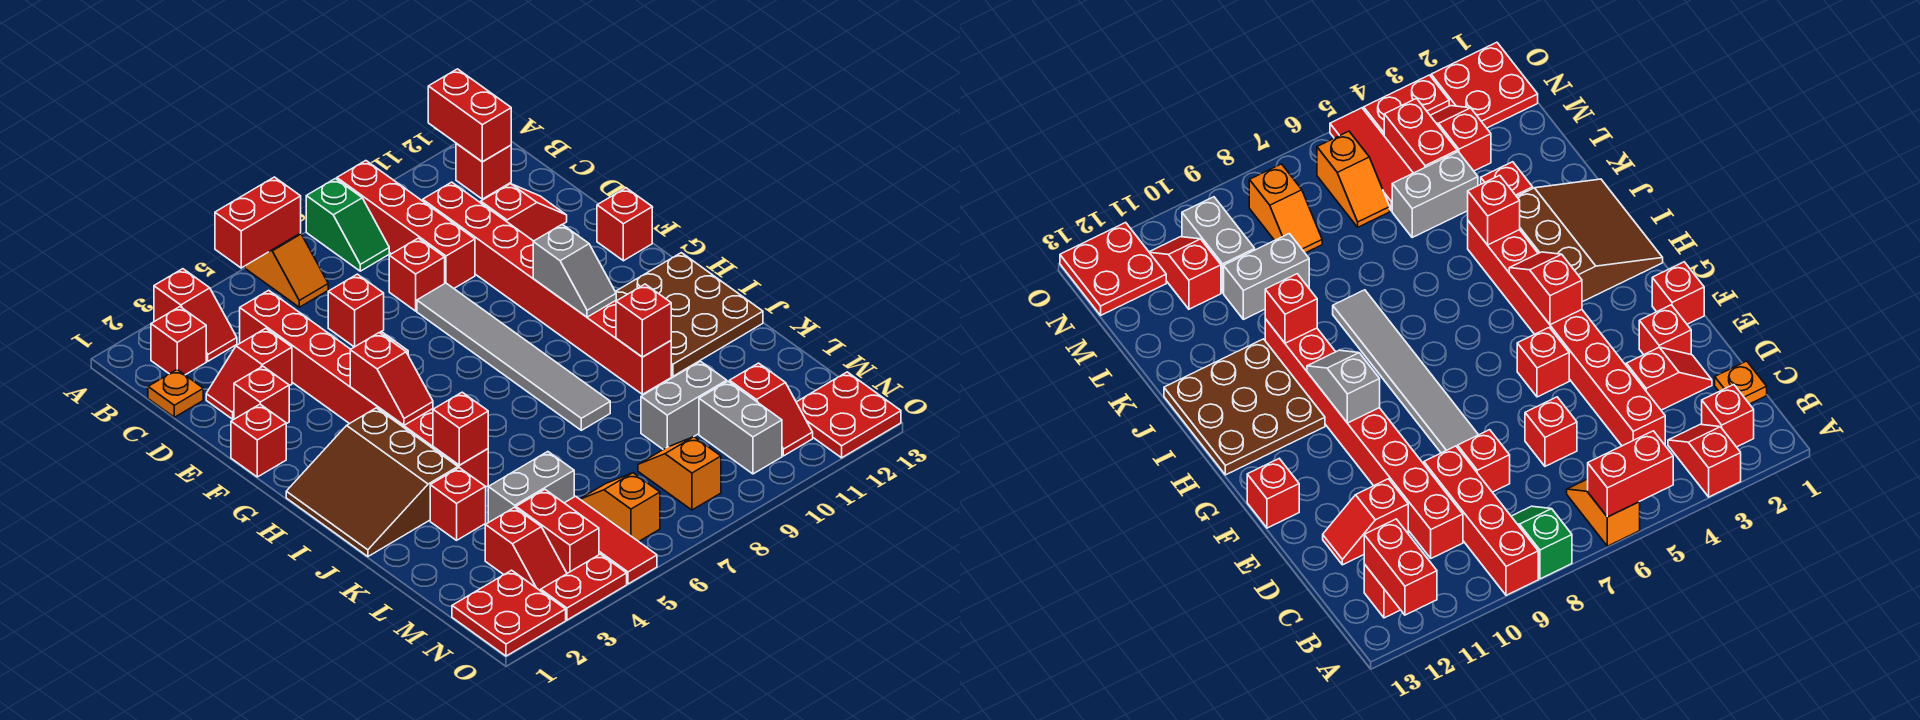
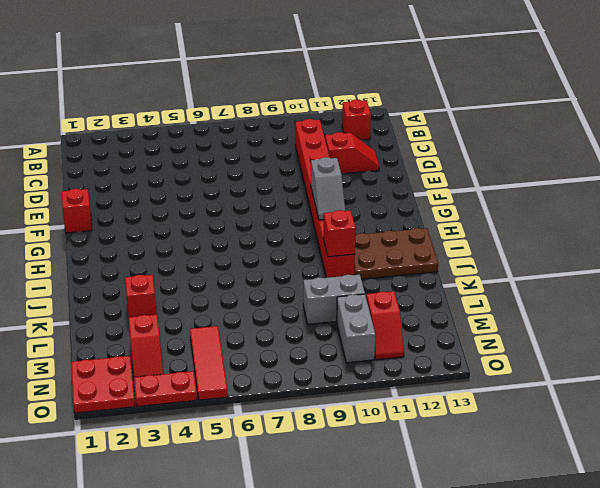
brown 2x3 plate [354,228,438,279] -> brown 3x3 plate [615,253,763,376]
none -> red 1x2 slope [154,269,237,361]
none -> orange 1x2 slope [245,233,328,307]
none -> green 1x2 slope [306,179,389,271]
none -> red 1x4 brick [337,161,475,288]

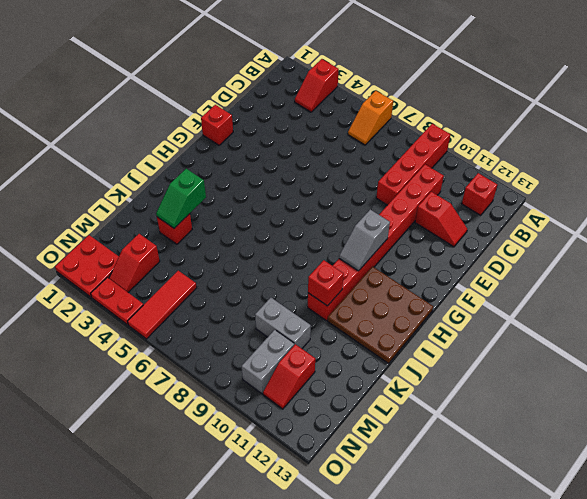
green 1x2 slope [156,169,206,228] -> green 1x2 slope moved to [306,179,389,271]
none -> red 1x1 brick [151,307,206,375]
none -> orange 1x1 plate [148,370,203,417]
none -> red 1x8 brick [240,290,488,487]
none -> red 1x2 slope [206,328,292,419]

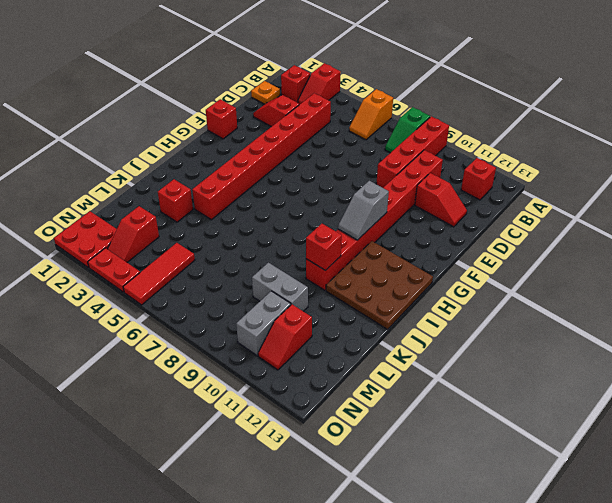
none -> red 1x1 brick [328,274,384,347]
none -> red 1x1 brick [389,238,445,311]
none -> red 1x1 brick [234,366,289,424]
none -> grey 1x6 tile [417,283,610,430]

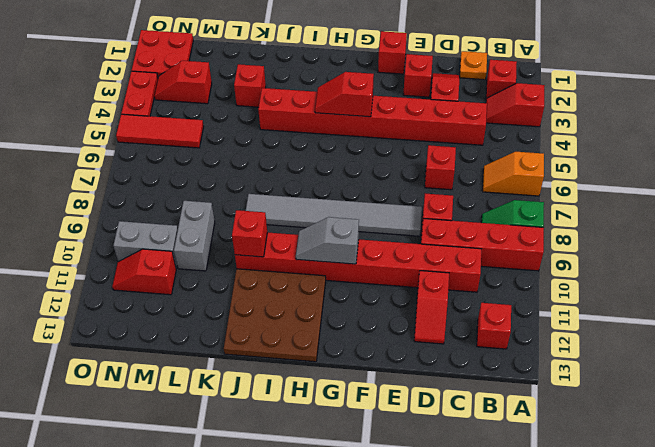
none -> red 1x1 brick [1517,327,1569,397]
none -> red 1x1 brick [597,188,652,261]
none -> brown 3x3 slope [286,408,458,557]
none -> grey 1x2 brick [488,452,574,523]

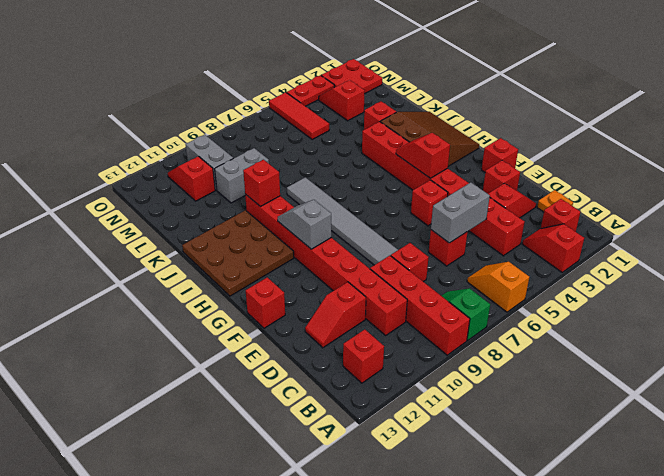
grey 1x2 brick [431,182,490,243] -> grey 1x2 brick moved to [488,452,574,523]
none -> red 1x2 brick [516,490,599,573]
none -> orange 1x2 slope [580,473,660,542]
none -> orange 1x2 slope [638,437,721,510]
none -> red 2x2 plate [796,372,901,458]

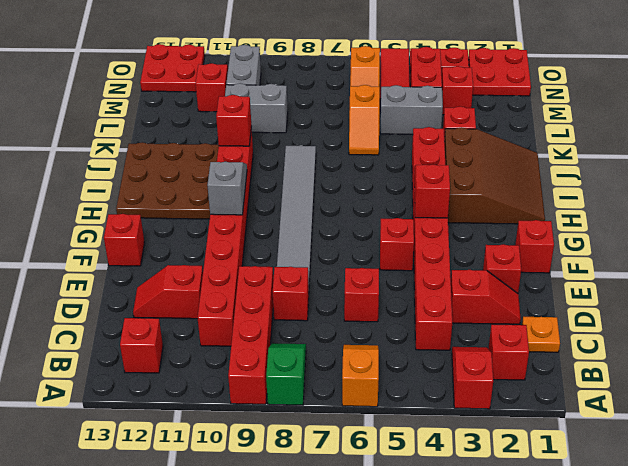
orange 1x2 slope [349,85,380,155] -> orange 1x2 slope moved to [638,437,721,510]
none -> red 1x2 brick [215,177,301,268]
none -> red 1x2 brick [428,69,511,162]
none -> red 1x1 brick [433,392,488,465]

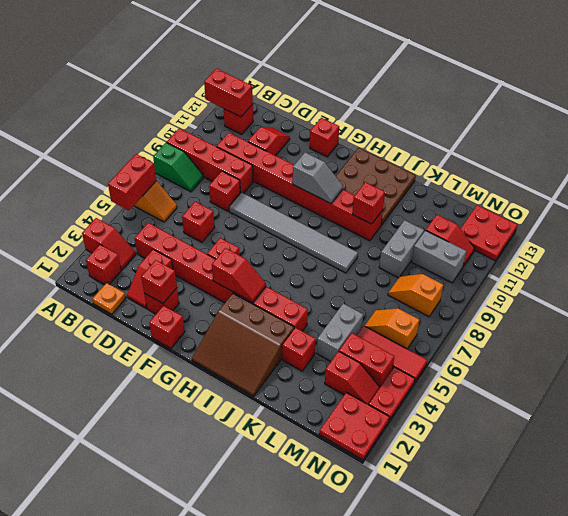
red 1x1 brick [141,260,177,303] -> red 1x1 brick moved to [433,392,488,465]

